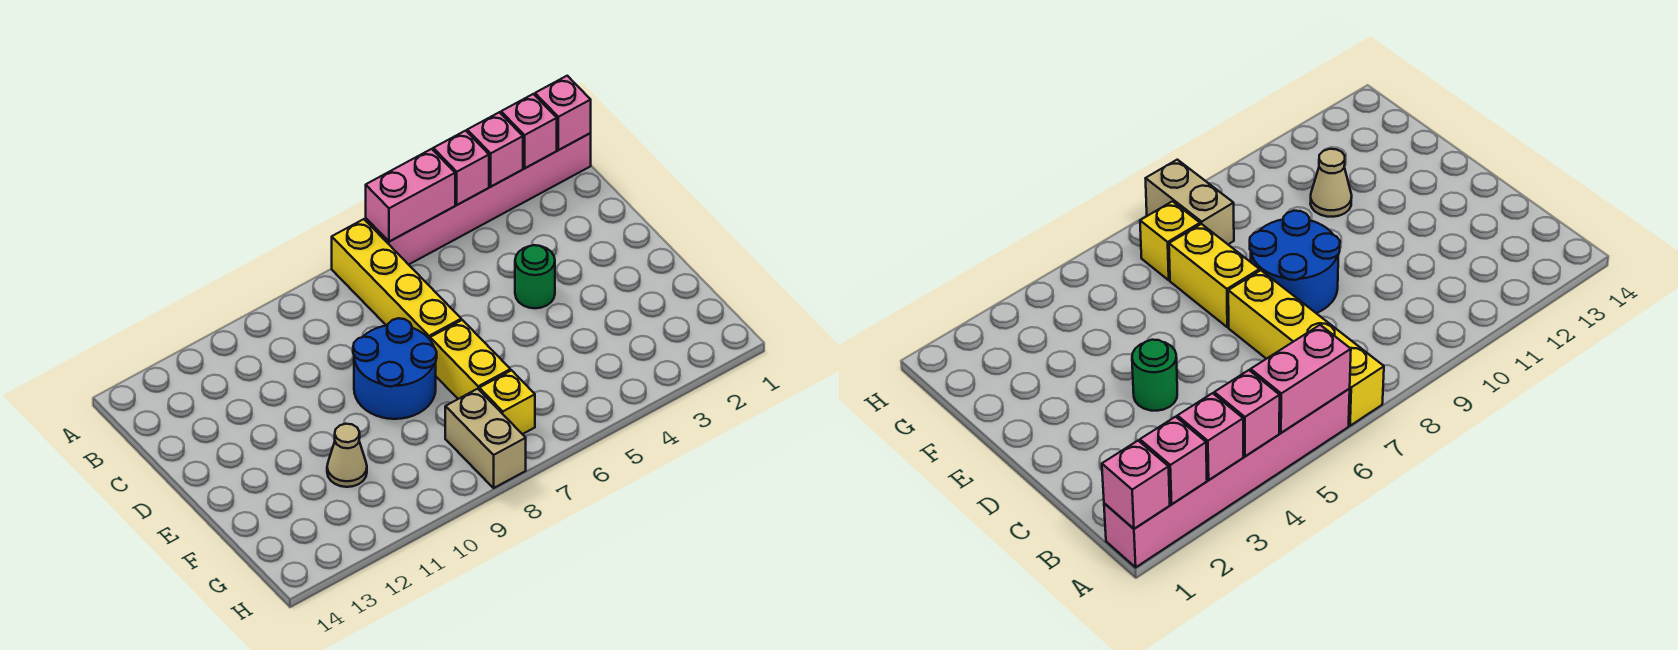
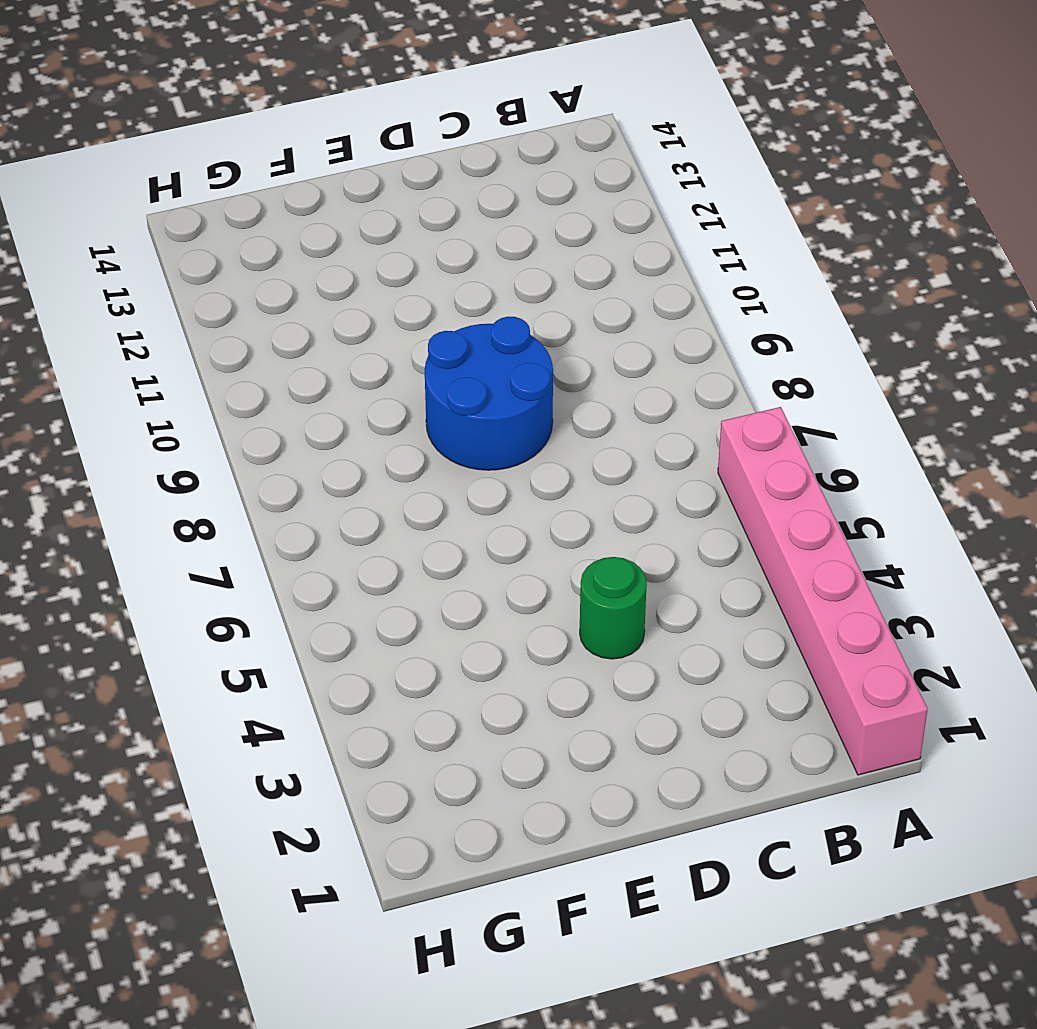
none -> yellow 1x4 brick [332,219,461,339]
none -> yellow 1x2 brick [430,320,510,399]
none -> tan 1x1 cone [327,424,367,487]

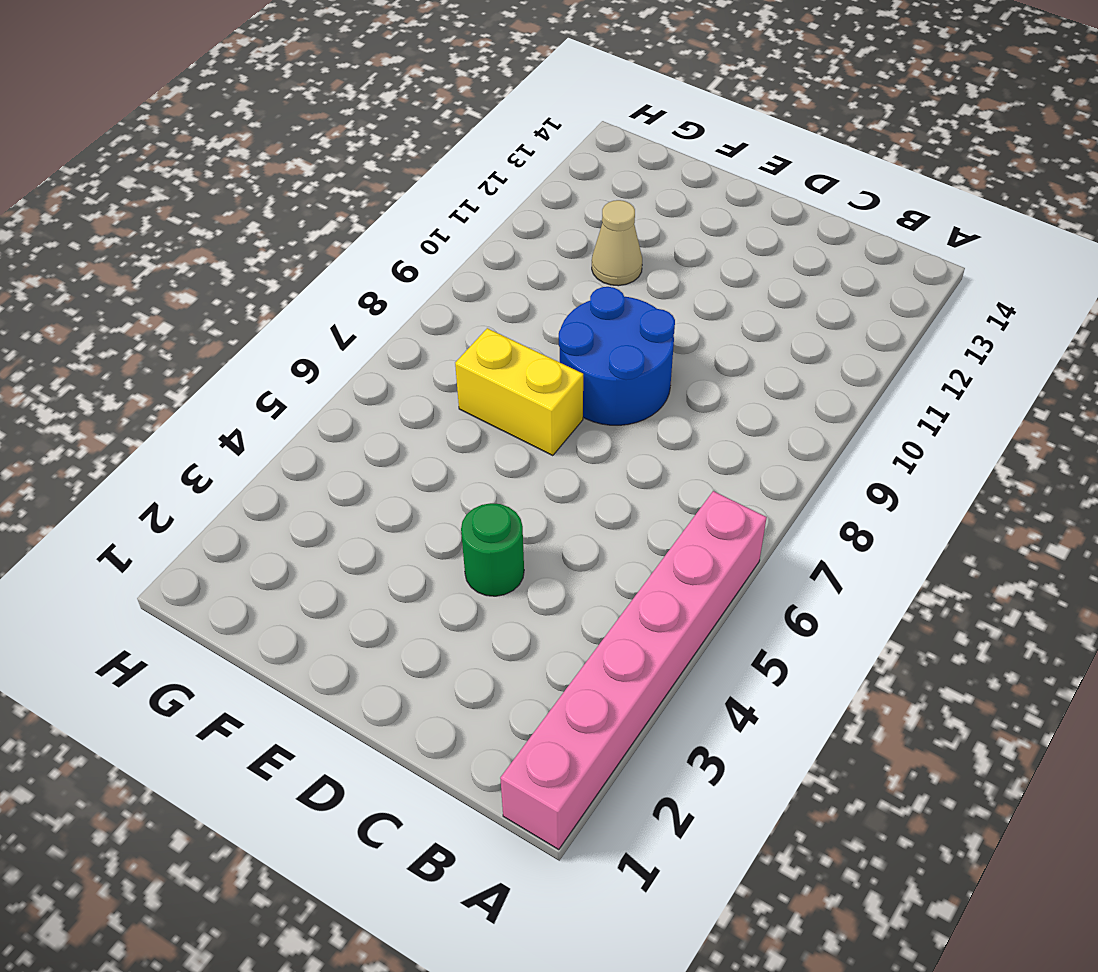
none -> yellow 1x4 brick [332,219,461,339]
none -> yellow 1x1 brick [479,370,535,434]
none -> tan 1x2 brick [445,389,526,488]

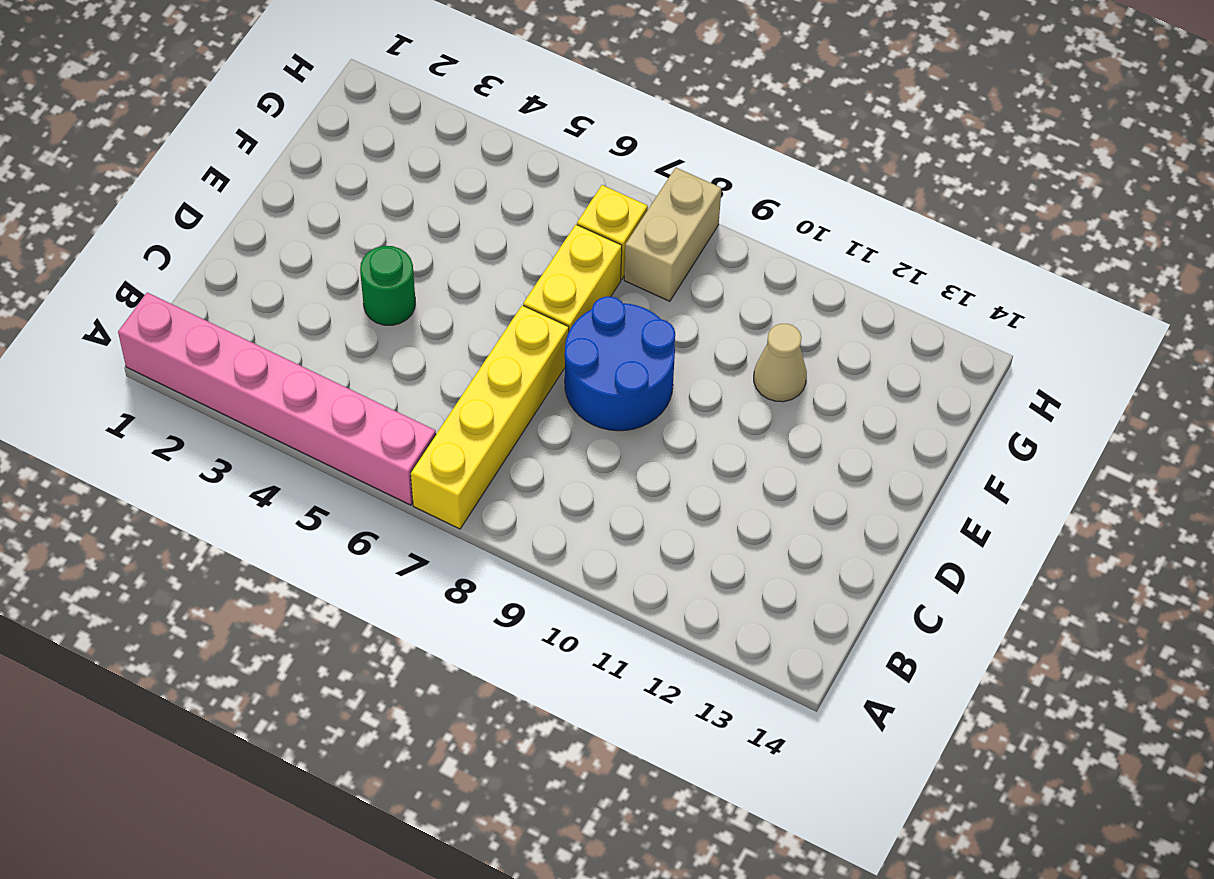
none -> pink 1x1 brick [535,76,591,150]
none -> pink 1x1 brick [501,94,557,168]
none -> pink 1x1 brick [467,112,523,187]

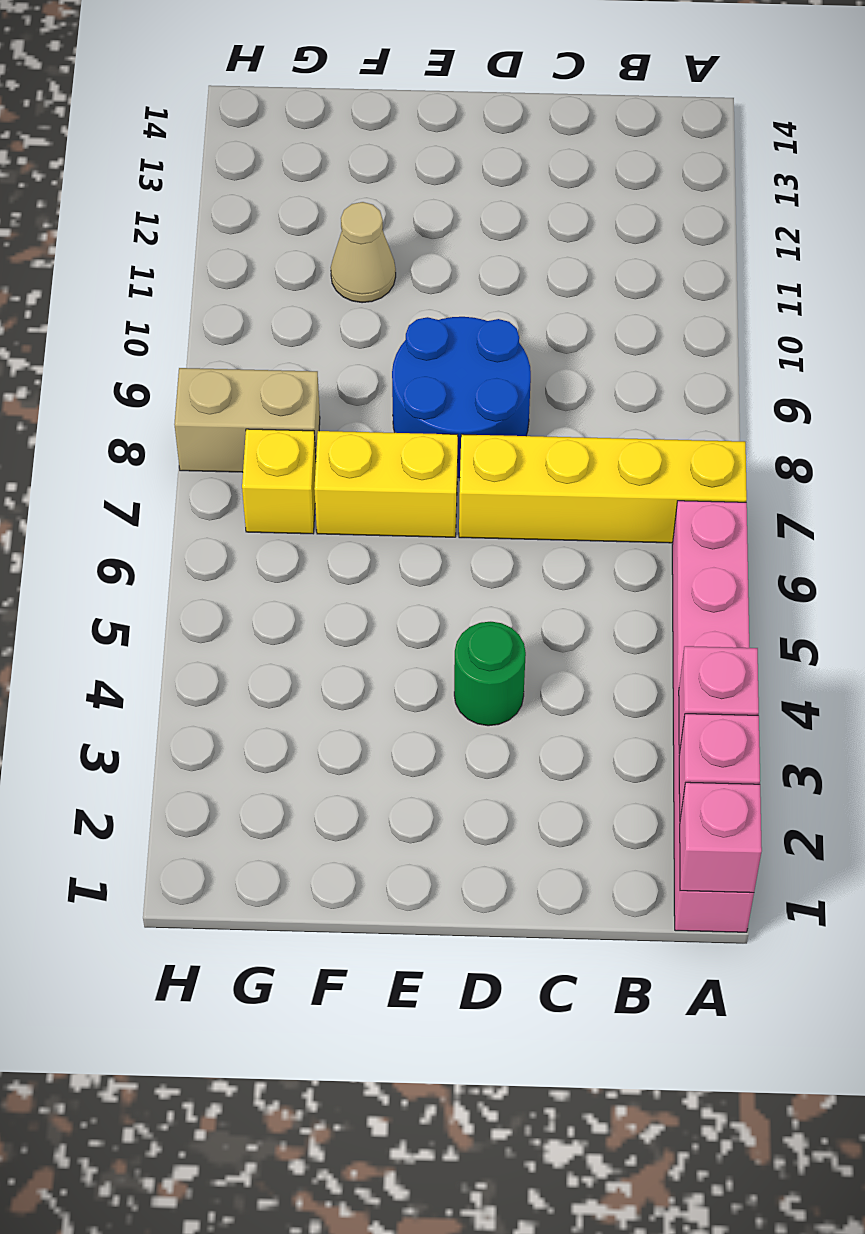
none -> pink 1x1 brick [433,131,489,205]
none -> pink 1x2 brick [366,149,455,242]

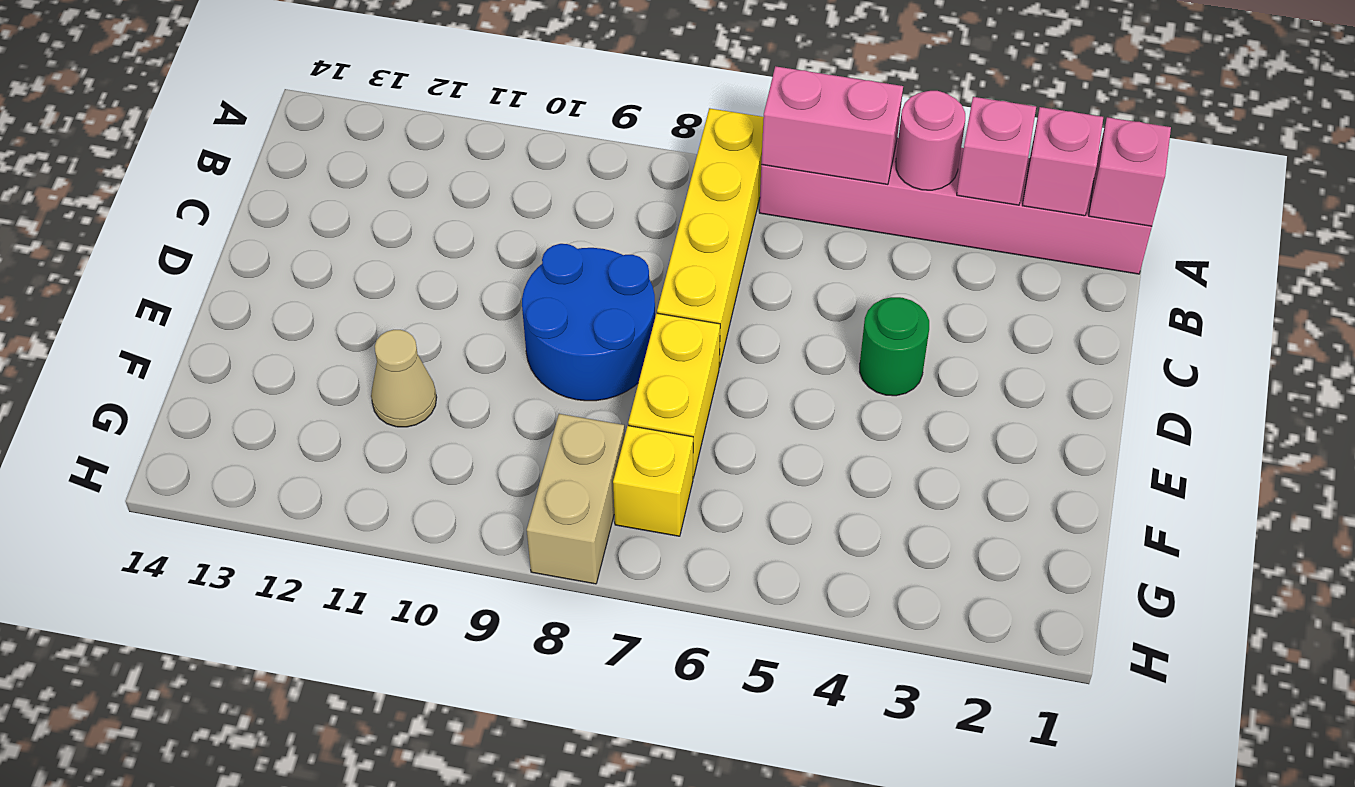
pink 1x1 round brick [896,91,965,190] -> pink 1x1 brick [433,131,489,205]

